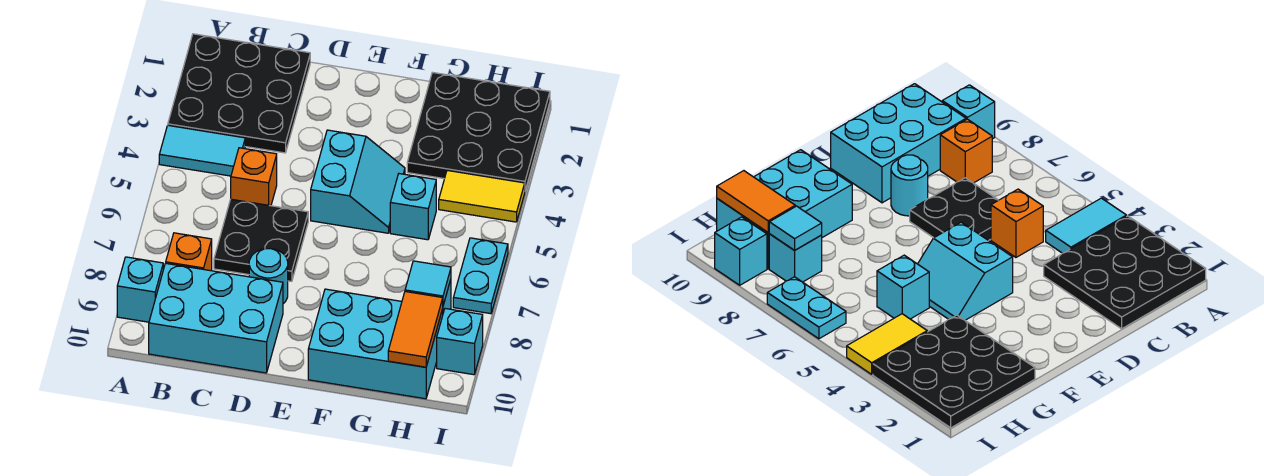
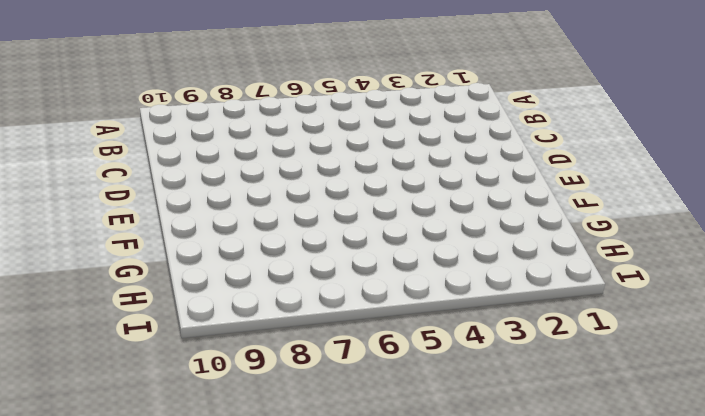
none -> black 3x3 plate [168,34,310,153]
none -> cyan 1x2 tile [159,125,245,176]
none -> cyan 1x1 brick [117,257,163,322]

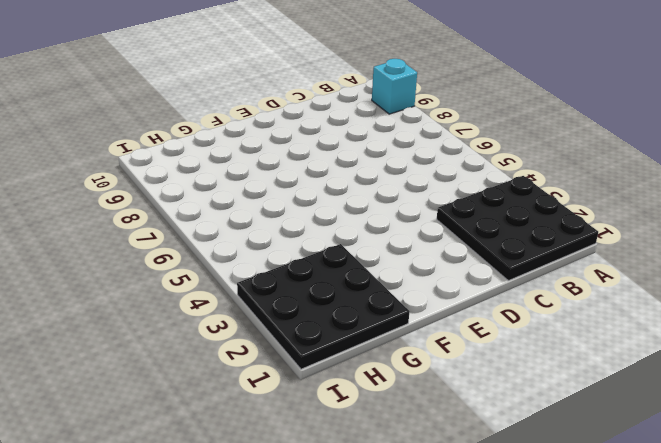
none -> cyan 1x2 tile [159,125,245,176]
none -> orange 1x1 brick [166,233,212,271]
none -> cyan 2x3 brick [149,263,283,373]

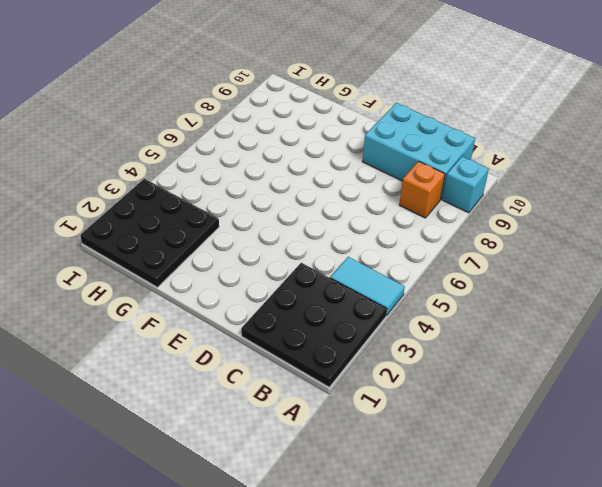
none -> orange 1x1 brick [231,148,277,206]
none -> black 2x2 plate [214,199,308,281]
none -> cyan 1x1 round brick [249,249,288,304]

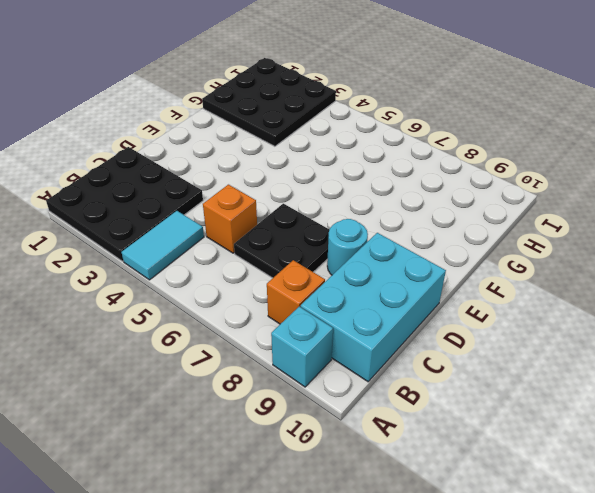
none -> cyan 2x2 slope [311,130,405,233]
none -> cyan 2x3 brick [308,289,443,399]
none -> cyan 1x1 brick [390,174,436,240]

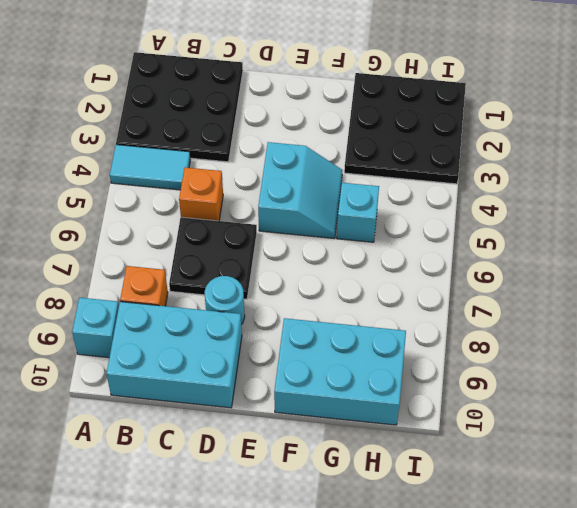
none -> yellow 1x2 tile [439,170,525,222]
none -> cyan 1x1 brick [769,234,822,282]
none -> cyan 1x2 plate [453,238,508,314]

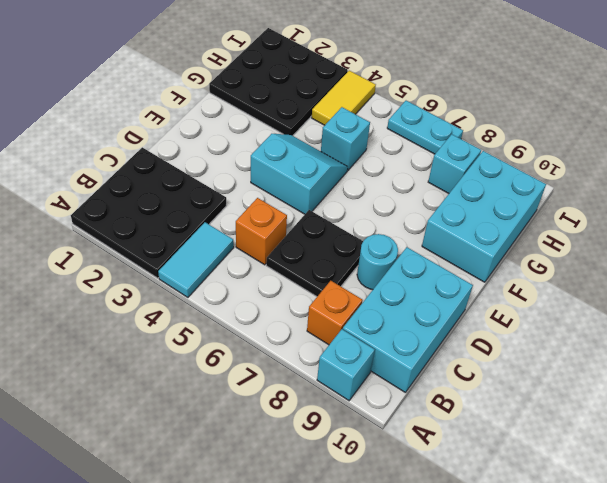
none -> cyan 1x1 brick [437,309,483,375]
none -> cyan 1x1 tile [405,261,451,305]
none -> orange 1x2 tile [388,292,443,367]

